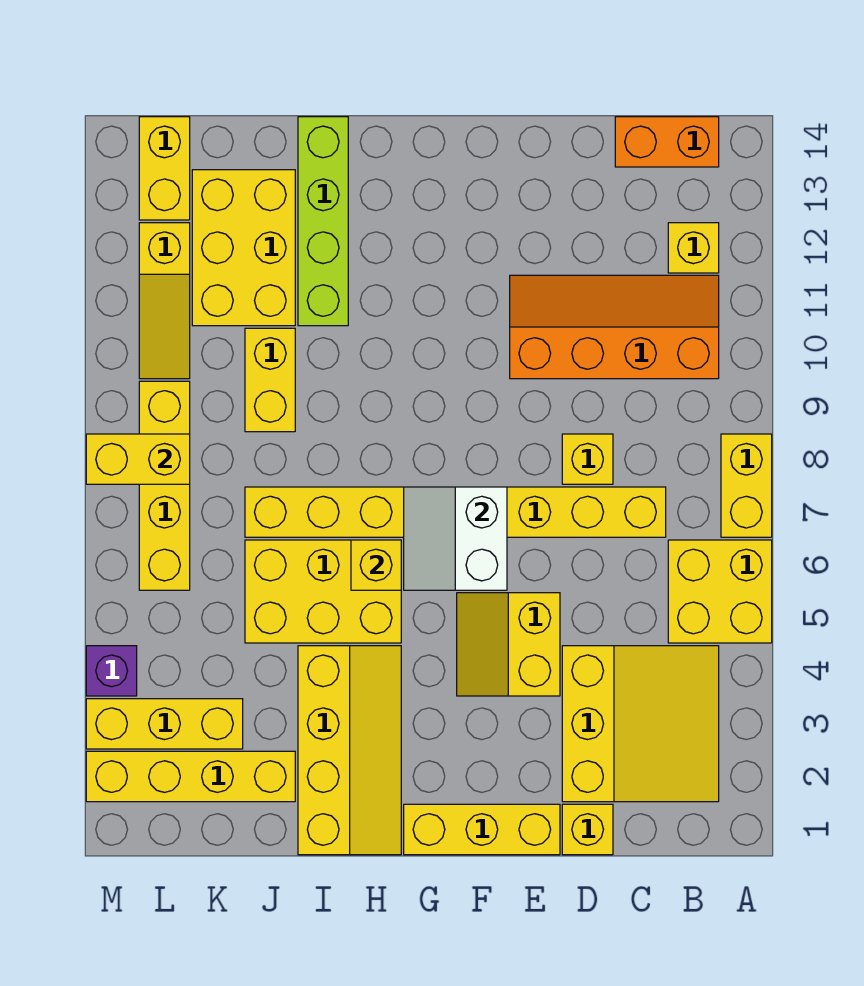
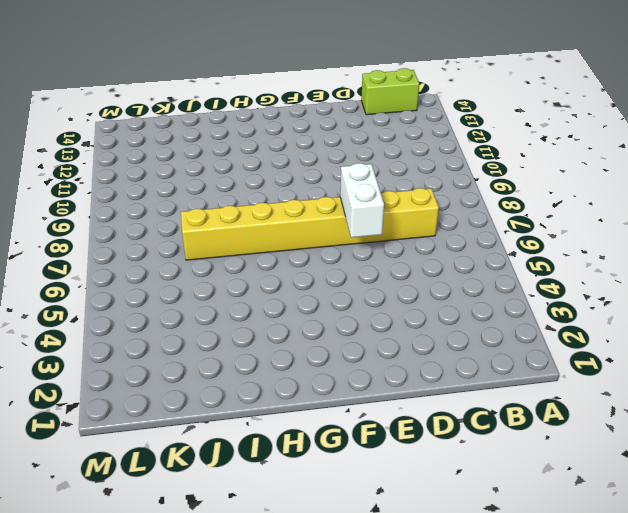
lime 1x2 brick [361,68,419,115] -> orange 1x2 brick [615,117,719,167]
white 1x2 brick [340,163,384,238] -> none
none -> yellow 2x2 brick [668,540,772,643]
none -> yellow 1x2 brick [721,434,772,537]
none -> yellow 3x3 slope [562,646,719,802]

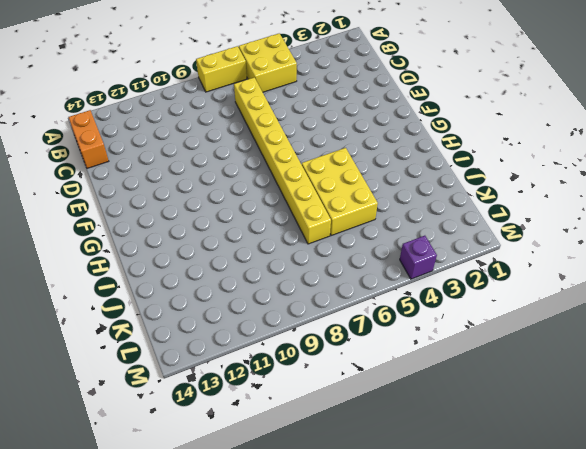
none -> yellow 3x3 slope [562,646,719,802]
none -> orange 2x4 slope [510,275,719,379]
none -> yellow 1x1 brick [668,223,719,273]

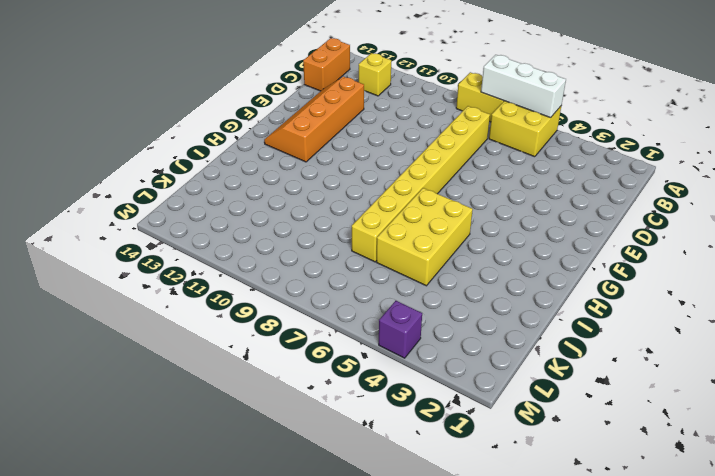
white 1x3 brick [481,55,566,118] -> none
orange 2x4 slope [264,77,364,162] -> orange 2x4 slope moved to [510,275,719,379]
none -> yellow 3x3 slope [562,646,719,802]
none -> yellow 1x1 brick [562,804,613,855]
none -> yellow 1x1 brick [562,434,613,484]

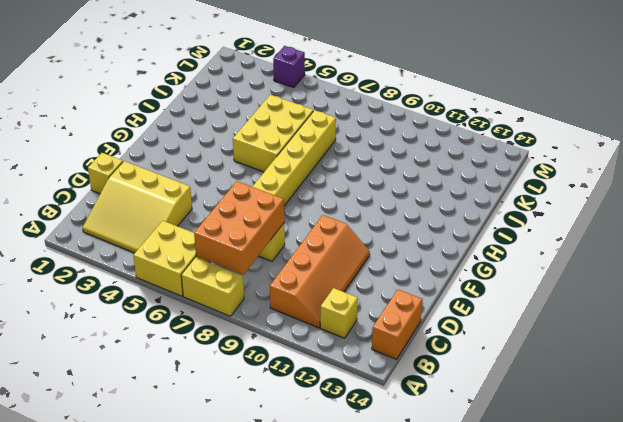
orange 2x3 brick [194,181,284,275] -> none
none -> yellow 1x3 brick [404,804,560,855]
none -> yellow 2x2 slope [457,593,560,696]
none -> yellow 2x4 slope [298,646,401,855]

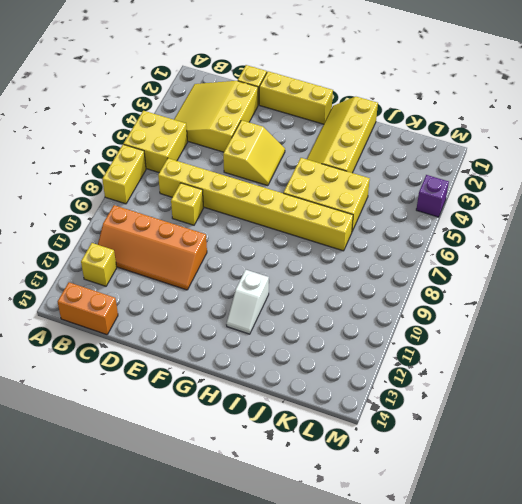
white 1x2 slope [226,270,269,334] -> none
none -> lime 1x4 brick [298,117,348,326]
none -> yellow 1x4 brick [86,751,295,802]
none -> yellow 1x2 brick [245,328,295,432]

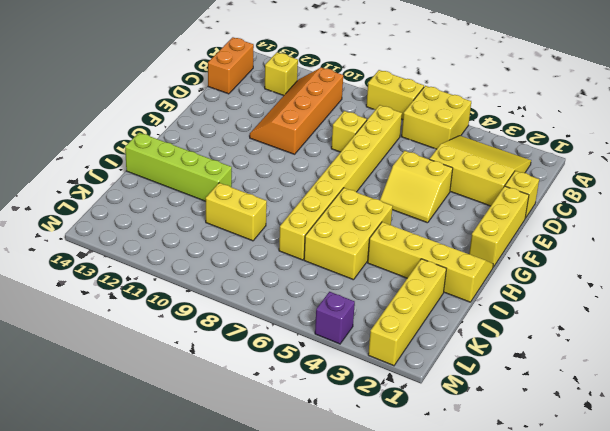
none -> yellow 2x3 brick [192,170,295,326]
none -> yellow 1x3 brick [86,699,243,749]
none -> yellow 1x4 brick [139,381,190,590]

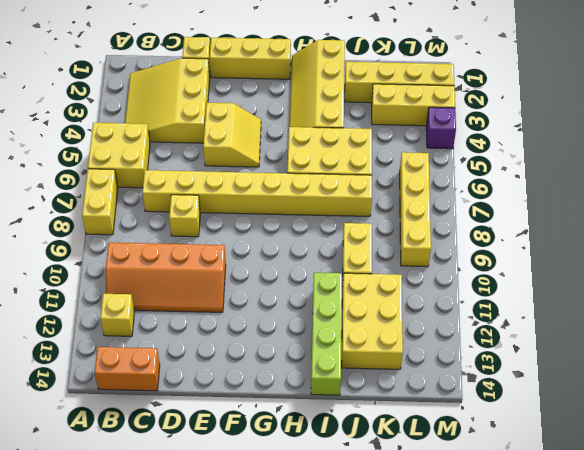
none -> yellow 1x3 slope [139,223,190,379]
none -> yellow 1x2 brick [139,117,190,220]
none -> white 2x2 slope [404,487,507,590]

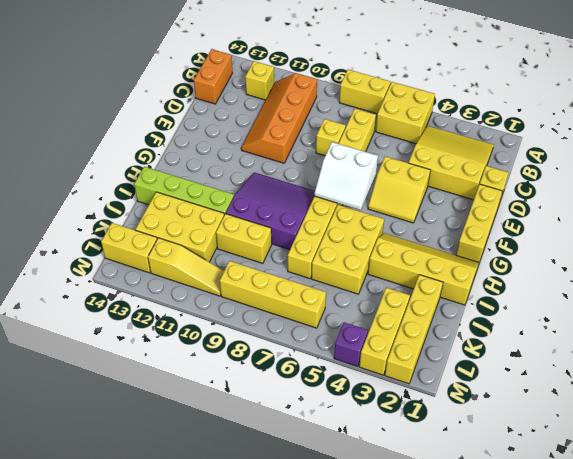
purple 3x3 slope [226,172,315,250] -> none
none -> yellow 1x1 brick [351,540,401,590]
none -> yellow 1x2 brick [86,434,190,484]

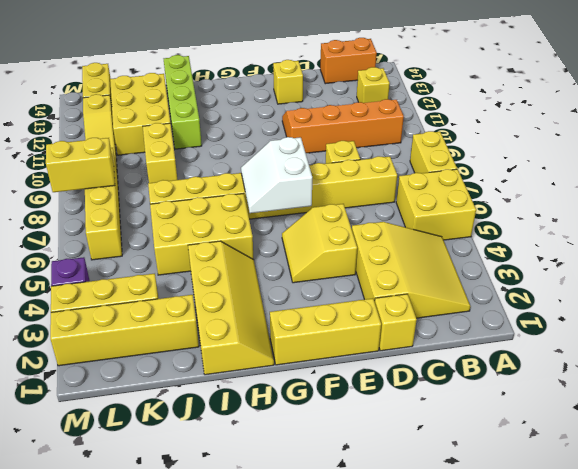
yellow 1x1 brick [273,60,303,104] -> yellow 1x1 brick moved to [351,540,401,590]

